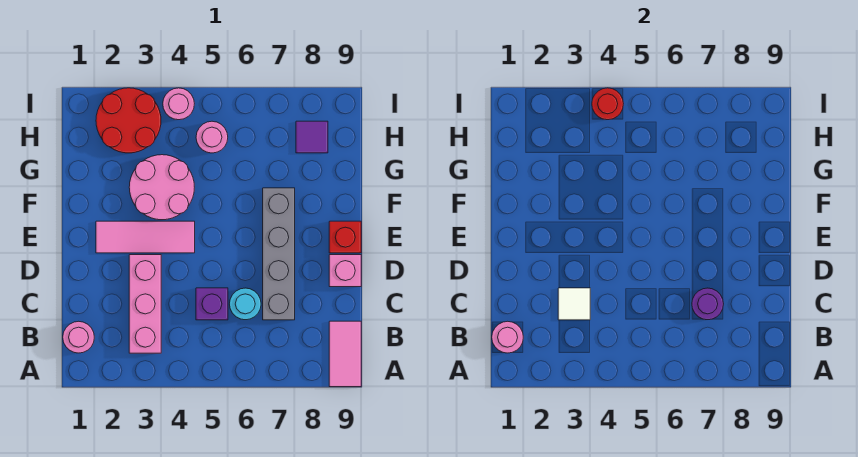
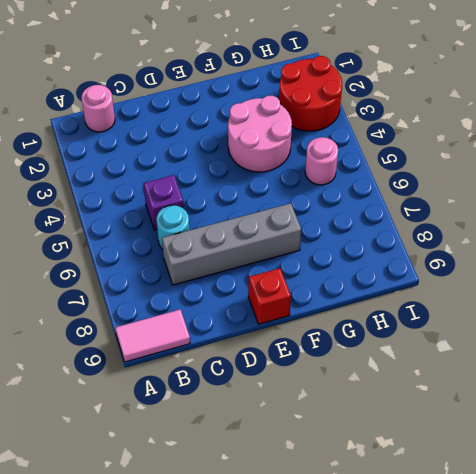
none -> pink 1x3 brick [129,255,161,353]
none -> pink 1x1 brick [329,255,361,287]
none -> pink 1x3 tile [96,221,195,253]

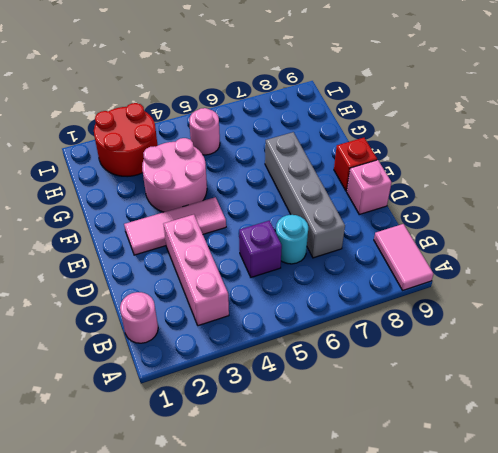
none -> purple 1x1 tile [296,121,328,153]
none -> pink 1x1 round brick [163,88,194,120]
none -> pink 1x1 round brick [492,321,523,353]

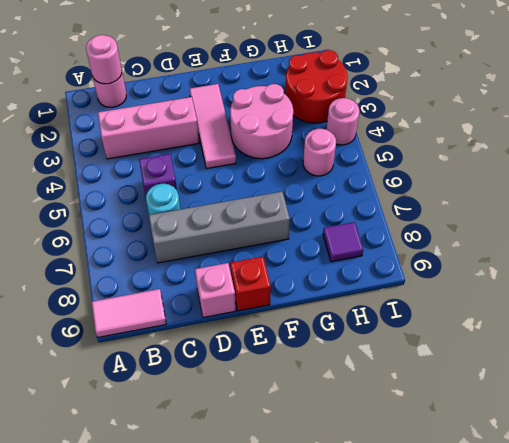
none -> white 1x1 tile [558,288,590,320]
none -> purple 1x1 round brick [692,288,723,320]
none -> red 1x1 round brick [592,88,623,120]

